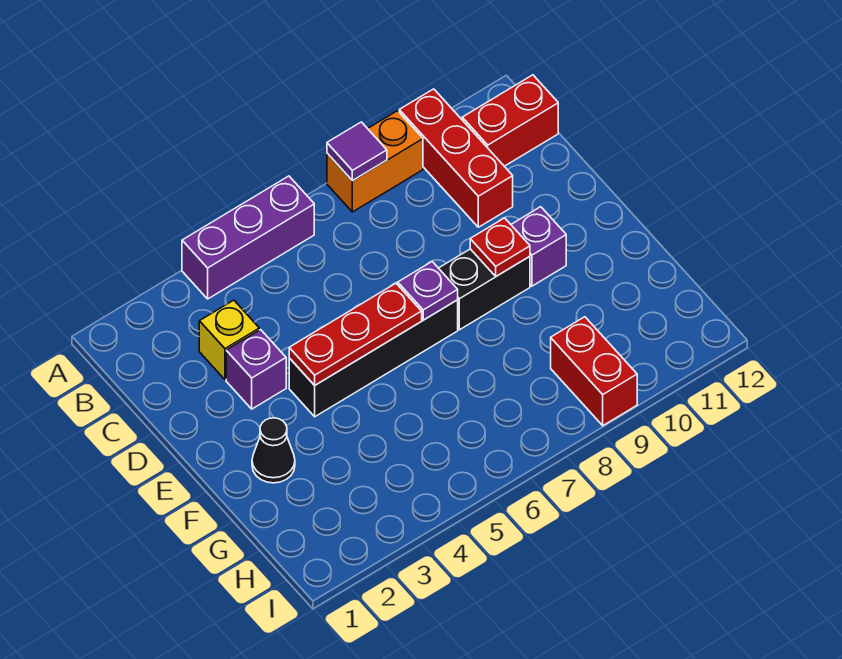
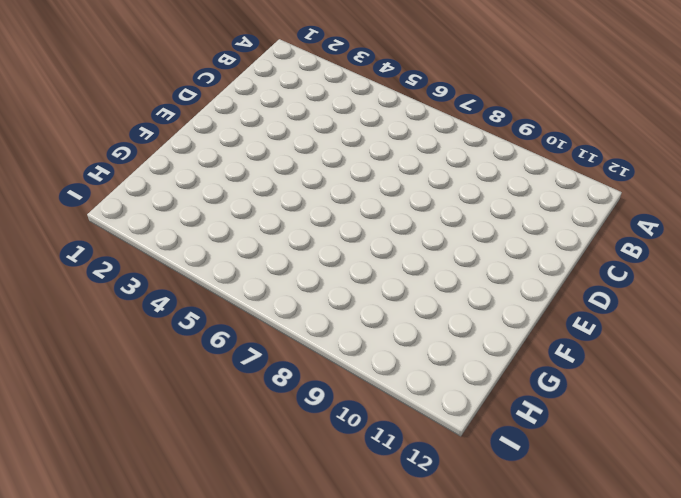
none -> purple 1x3 brick [182,176,314,299]
none -> orange 1x2 brick [327,111,423,212]
none -> red 1x3 brick [399,89,513,227]

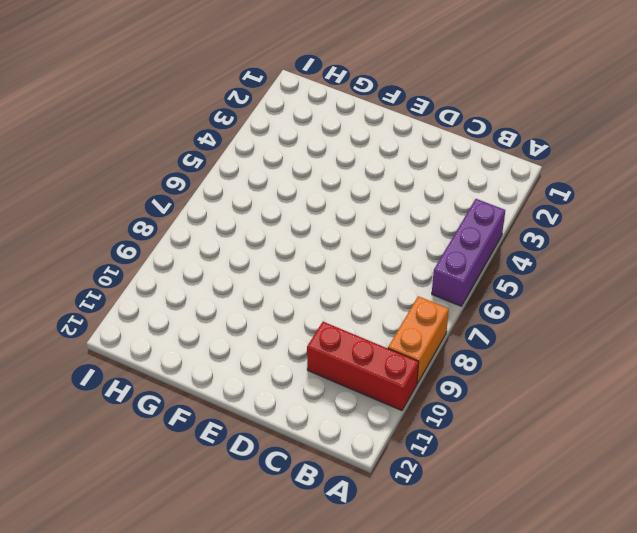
none -> red 1x2 brick [462,75,558,166]
none -> yellow 1x1 brick [199,300,259,380]
none -> purple 1x1 brick [226,330,286,409]

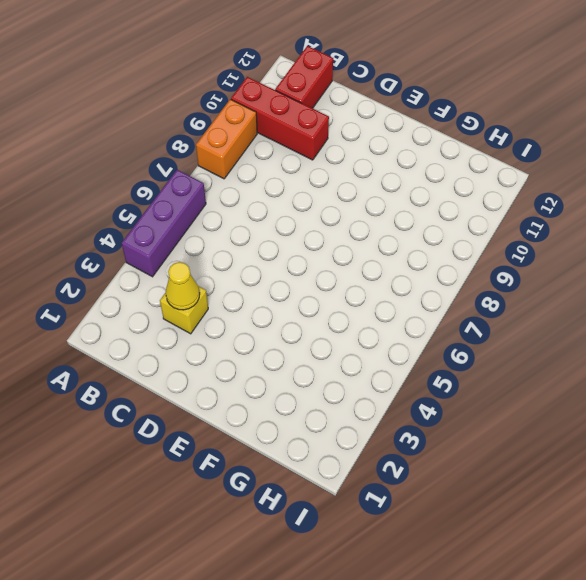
yellow 1x1 cone [166,262,200,310] -> none
none -> purple 1x1 brick [226,330,286,409]
none -> black 1x4 brick [289,300,458,417]
none -> black 1x2 brick [439,249,530,330]

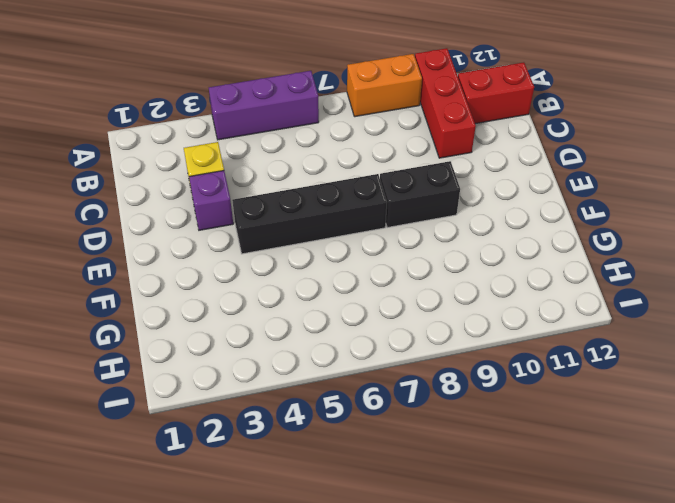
none -> purple 1x1 brick [511,207,566,286]
none -> black 1x1 cone [252,418,295,483]
none -> red 1x2 brick [551,317,637,426]

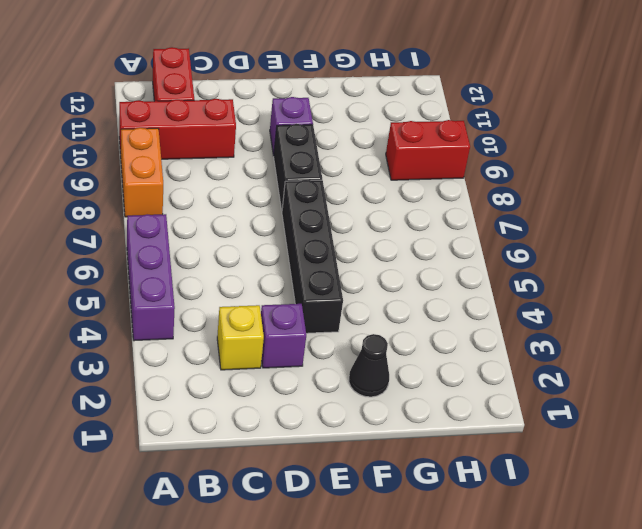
none -> purple 1x1 tile [327,122,387,181]
none -> red 1x3 plate [289,283,422,385]
none -> purple 1x1 plate [398,262,458,320]

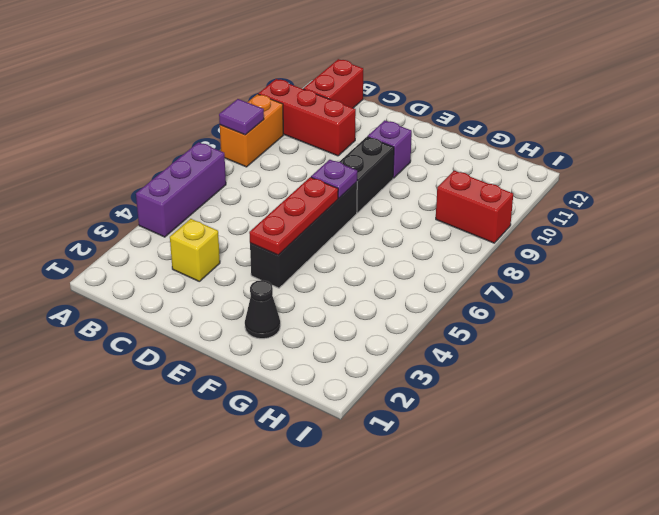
none -> purple 1x1 brick [226,330,286,409]
none -> red 1x1 plate [470,218,530,276]

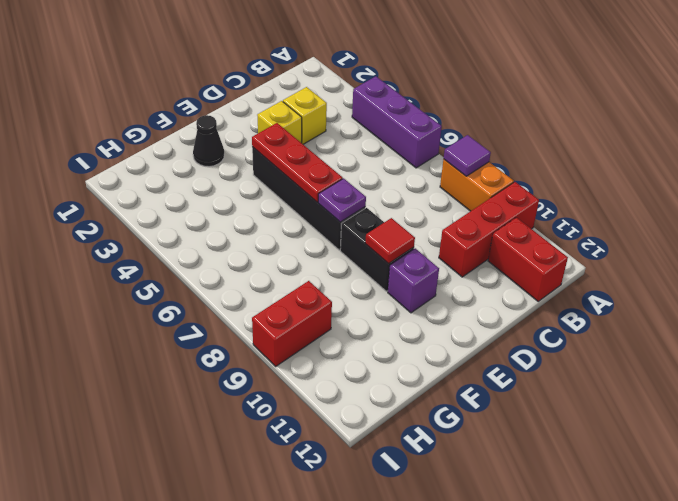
yellow 1x1 brick [257,101,302,143] -> purple 1x1 brick [226,330,286,409]
red 1x1 tile [365,218,415,264] -> red 1x1 plate [470,218,530,276]

